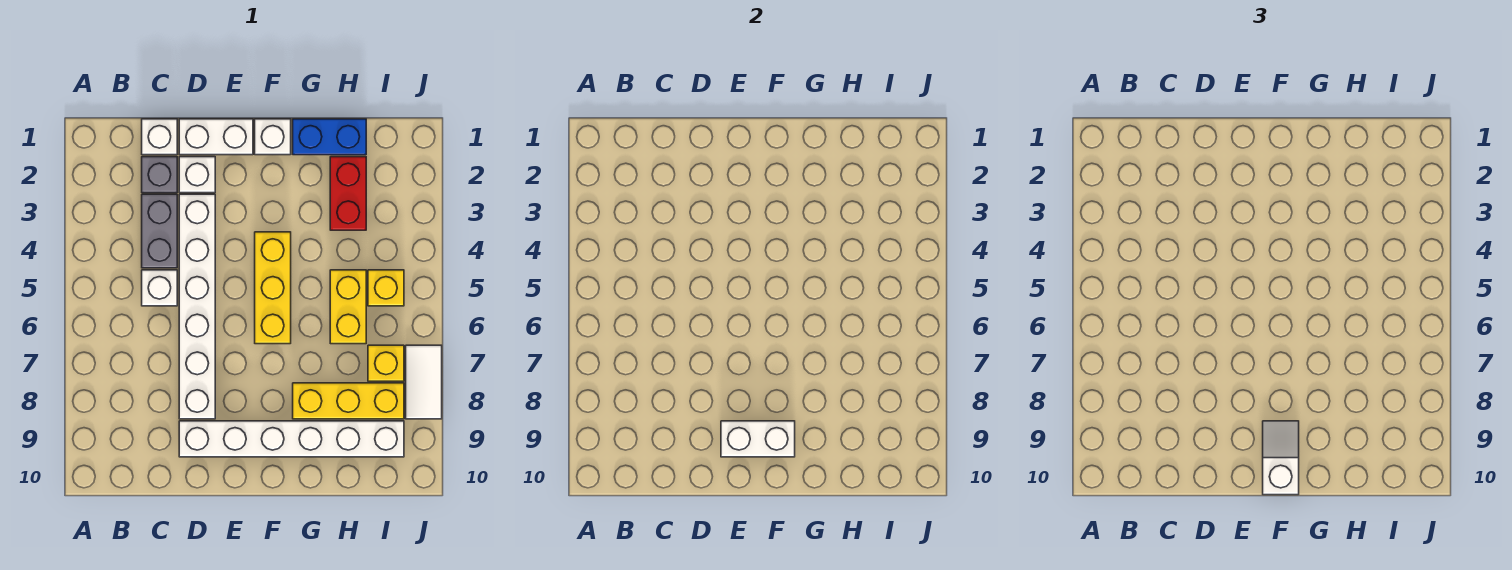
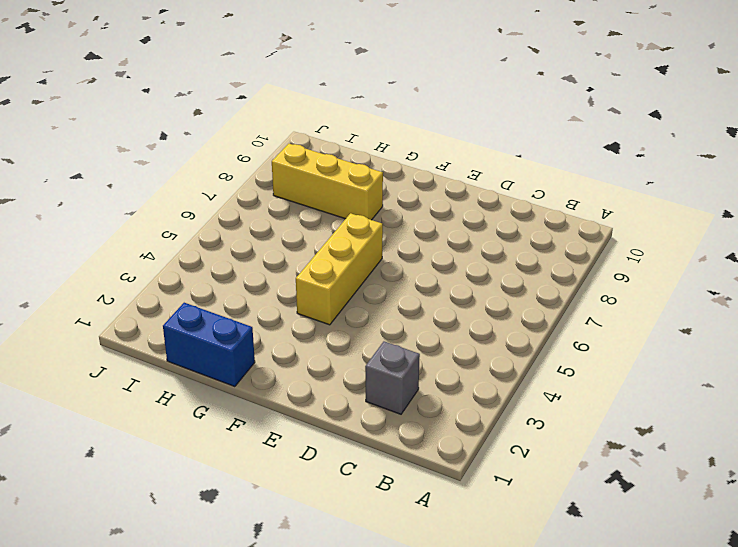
none -> white 1x1 brick [142,119,177,155]
none -> grey 1x2 brick [142,194,177,268]
none -> white 1x1 brick [142,270,177,306]

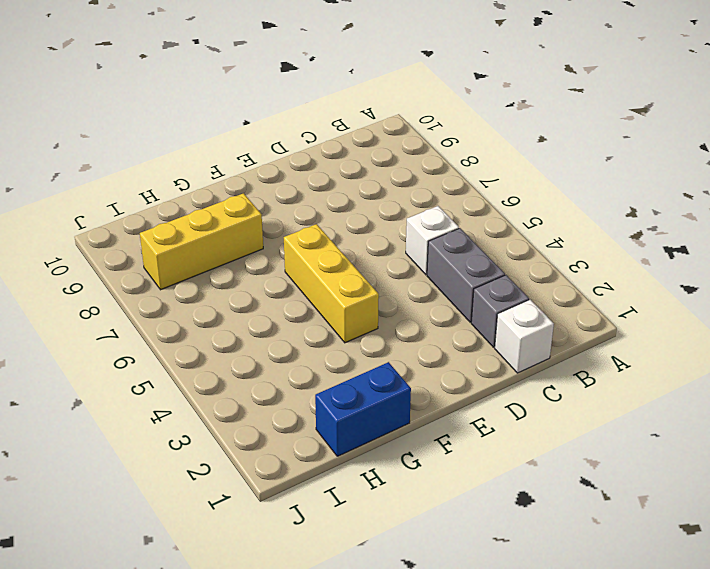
none -> white 1x2 brick [179,119,253,155]
none -> white 1x1 brick [179,157,215,193]
none -> white 1x6 brick [179,194,215,419]

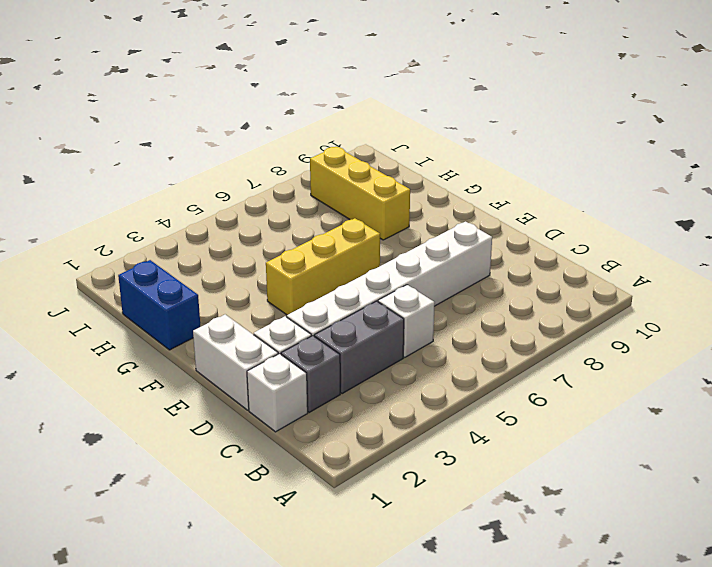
none -> white 1x6 brick [179,421,404,457]
none -> white 1x1 brick [255,119,291,155]
none -> red 1x2 brick [330,157,366,230]

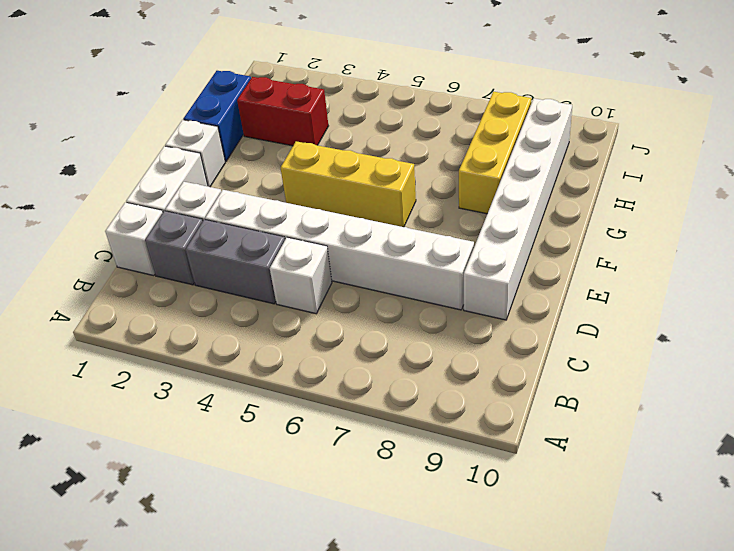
none -> yellow 1x2 brick [330,270,366,344]
none -> yellow 1x1 brick [368,270,404,306]
none -> yellow 1x1 brick [368,345,404,381]

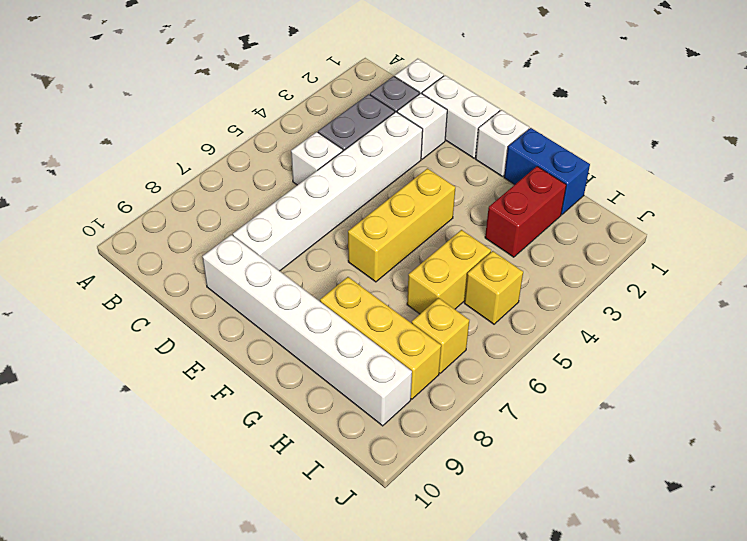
none -> white 1x2 tile [406,345,442,419]
none -> white 1x2 brick [721,421,795,457]
none -> white 1x2 slope [1263,421,1299,495]

